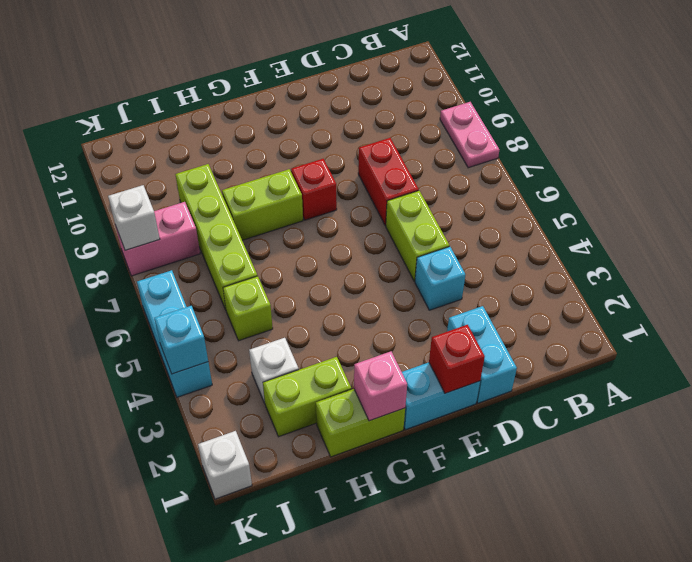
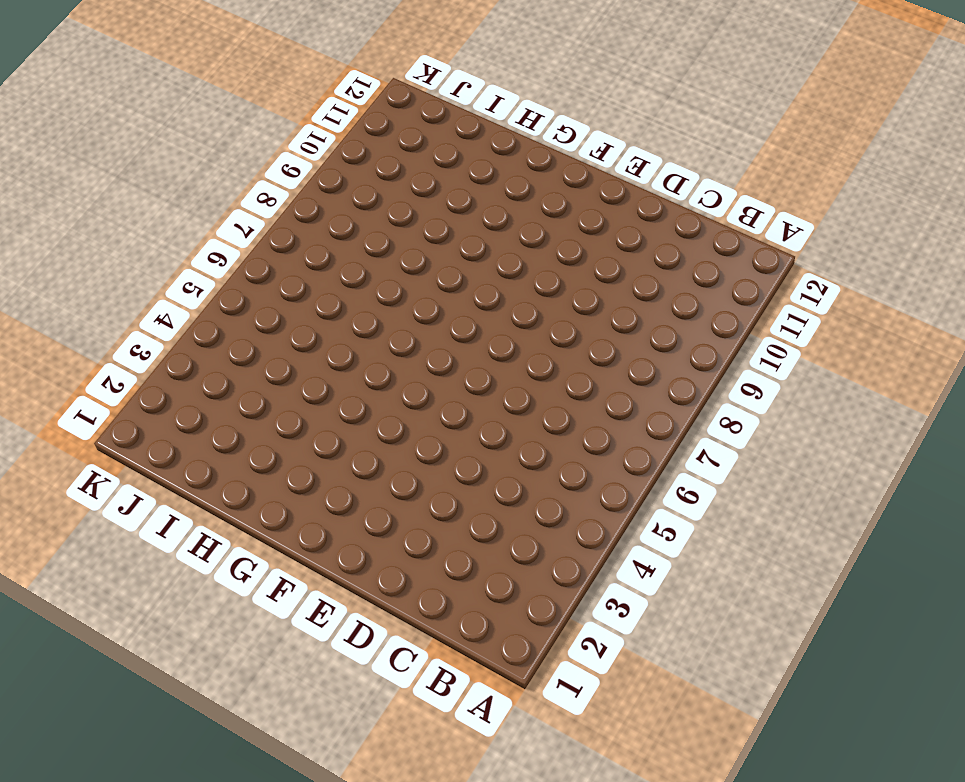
none -> pink 1x2 plate [440,102,499,168]
none -> cyan 1x2 brick [447,306,517,403]
none -> cyan 1x1 brick [415,247,465,310]

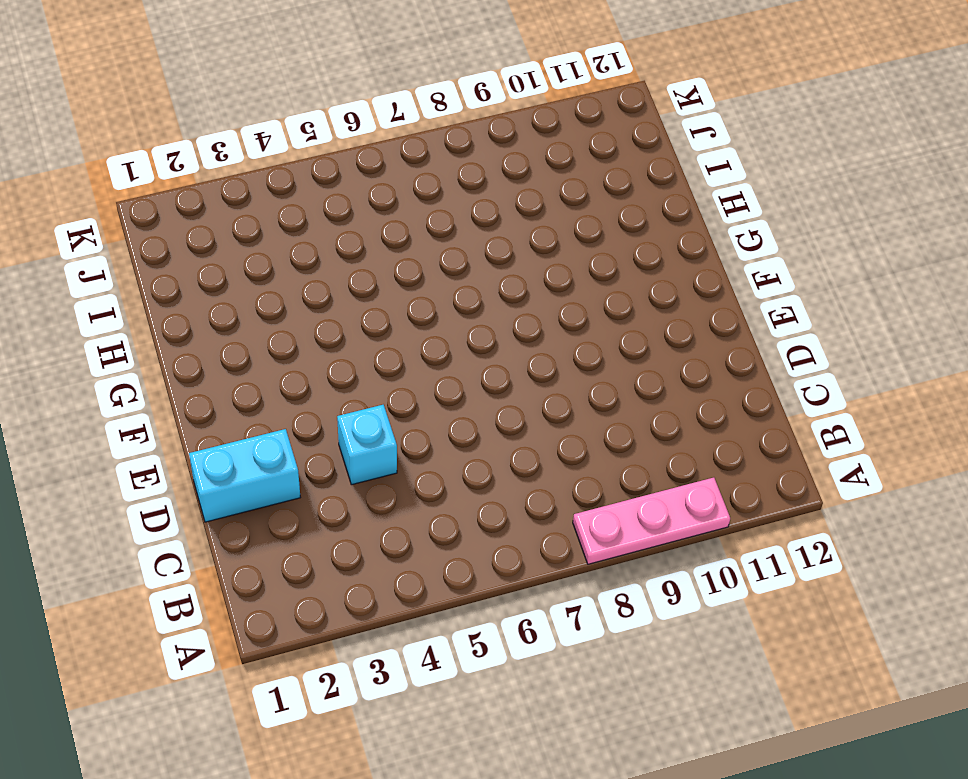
pink 1x3 plate [573,478,730,564] -> pink 1x2 plate [440,102,499,168]
none -> lime 1x2 brick [386,191,449,281]
none -> red 1x2 brick [358,138,419,226]
none -> cyan 1x2 brick [402,362,480,430]

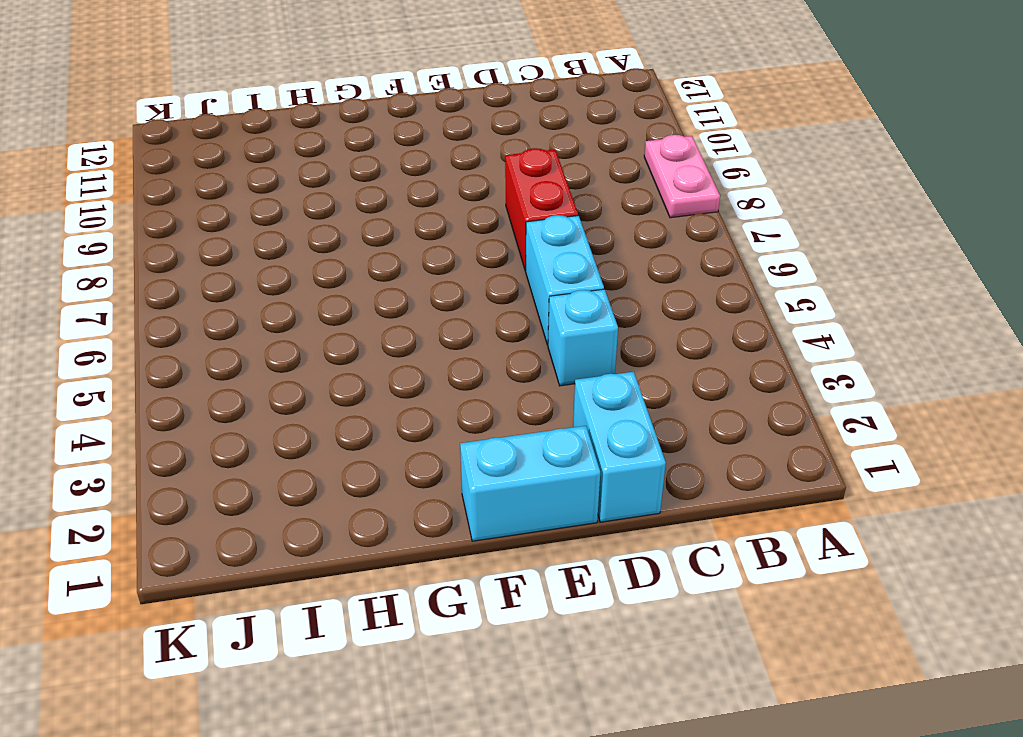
cyan 1x2 brick [526,215,604,345] -> lime 1x2 brick [386,191,449,281]
none -> red 1x1 brick [291,159,337,220]
none -> lime 1x2 brick [316,389,405,457]
none -> lime 1x2 brick [222,169,303,240]

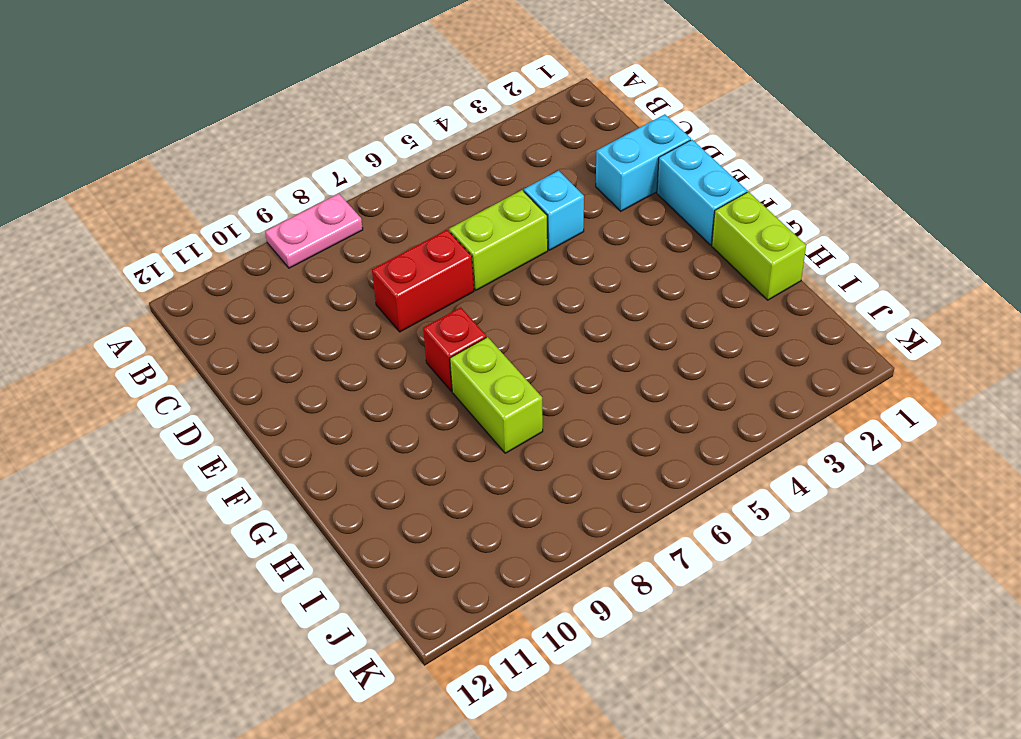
none -> lime 1x2 brick [263,357,352,437]
none -> white 1x1 brick [249,338,299,403]
none -> lime 1x1 brick [223,276,273,341]

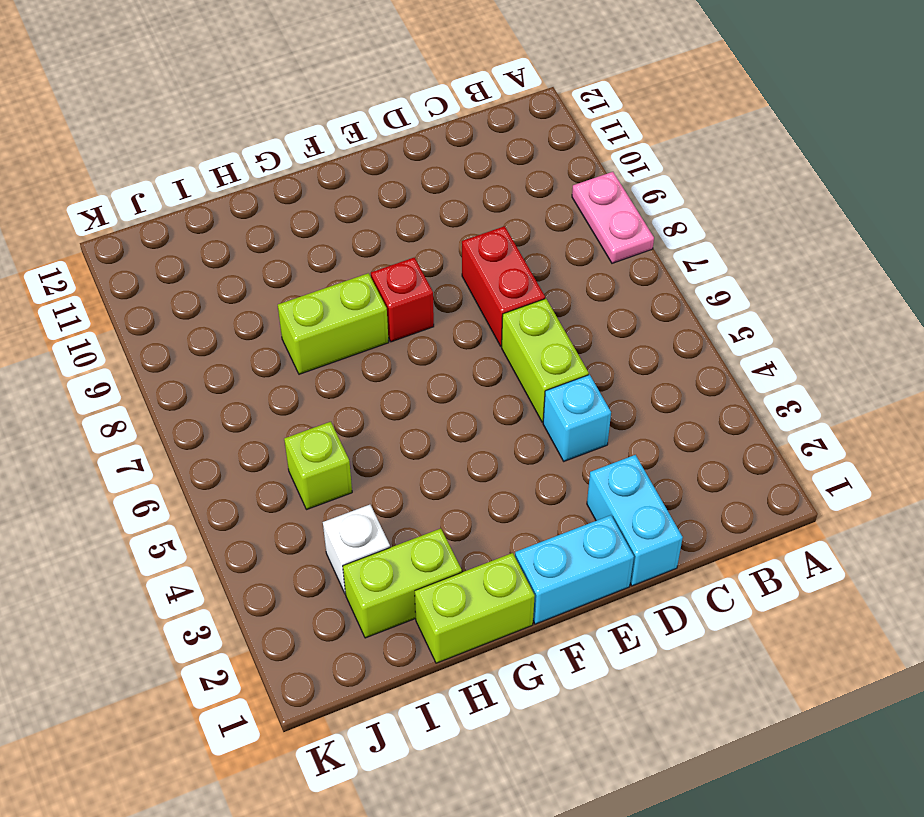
none -> lime 1x4 brick [175,164,257,310]
none -> pink 1x2 brick [116,202,200,276]
none -> white 1x1 brick [198,431,252,499]

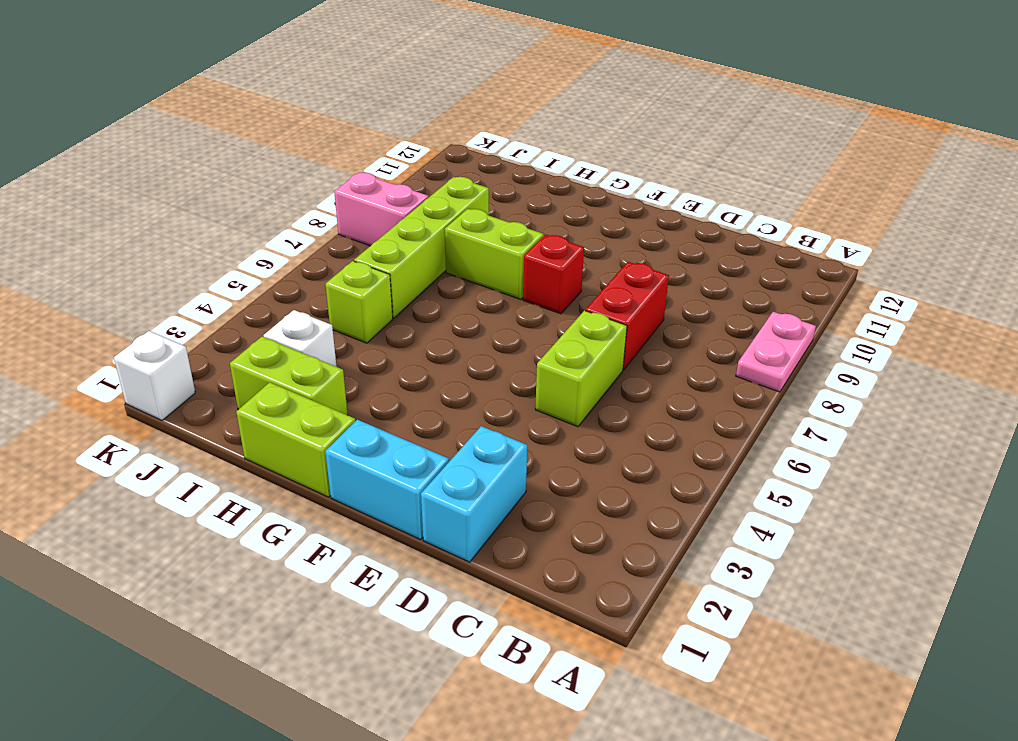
none -> cyan 1x1 brick [415,247,465,310]
none -> cyan 1x3 brick [137,270,212,397]
none -> red 1x1 brick [429,325,485,393]

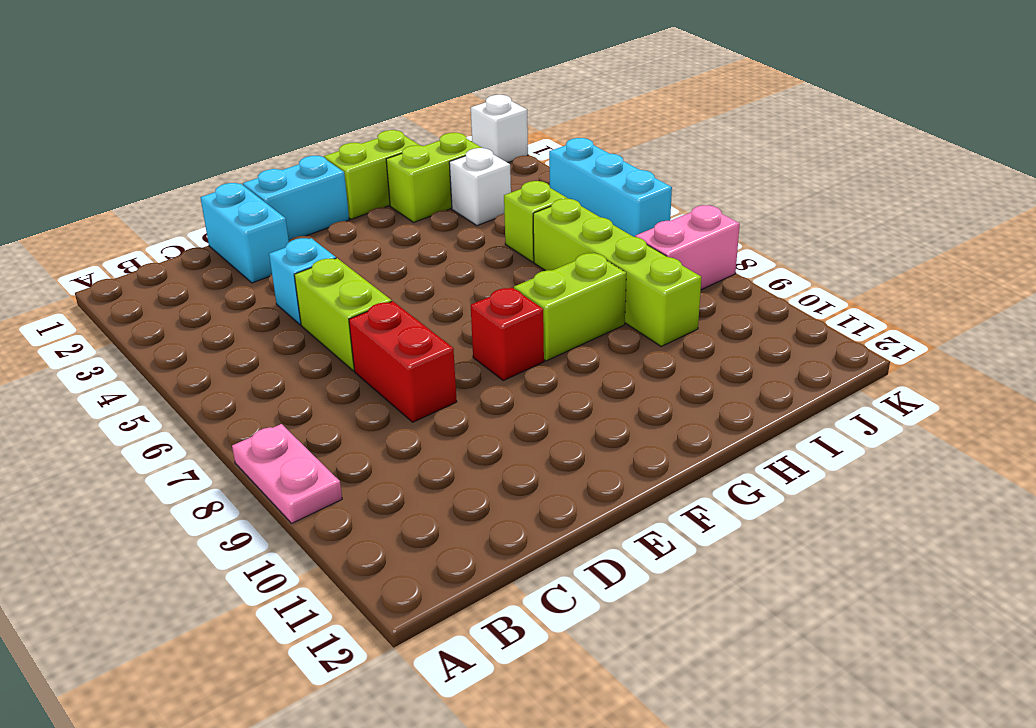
none -> red 1x1 brick [429,325,485,393]
none -> pink 1x1 brick [354,351,407,421]
none -> cyan 1x1 brick [154,306,208,374]

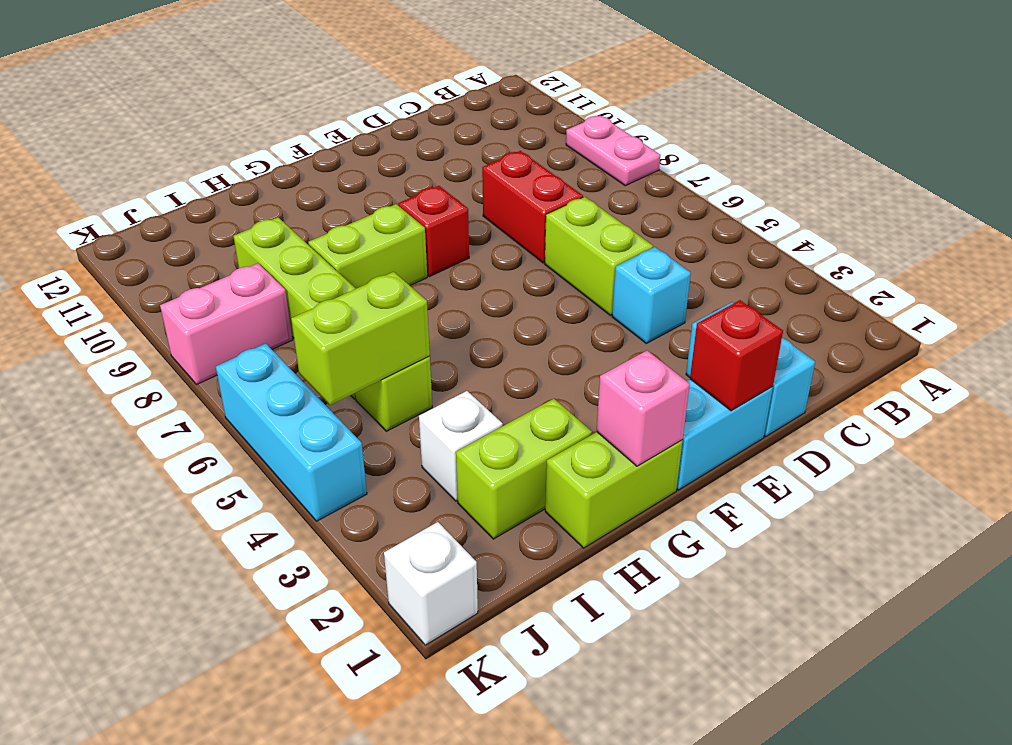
lime 1x2 brick [291,272,430,405] -> none
none -> cyan 1x1 brick [154,306,208,374]
none -> white 1x1 brick [108,185,160,250]

